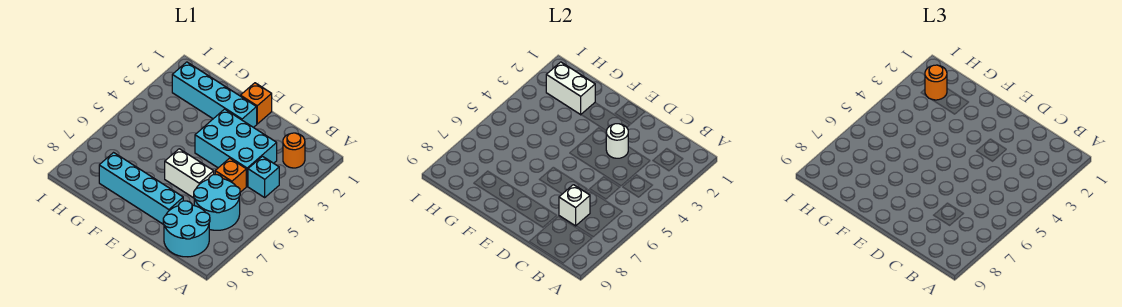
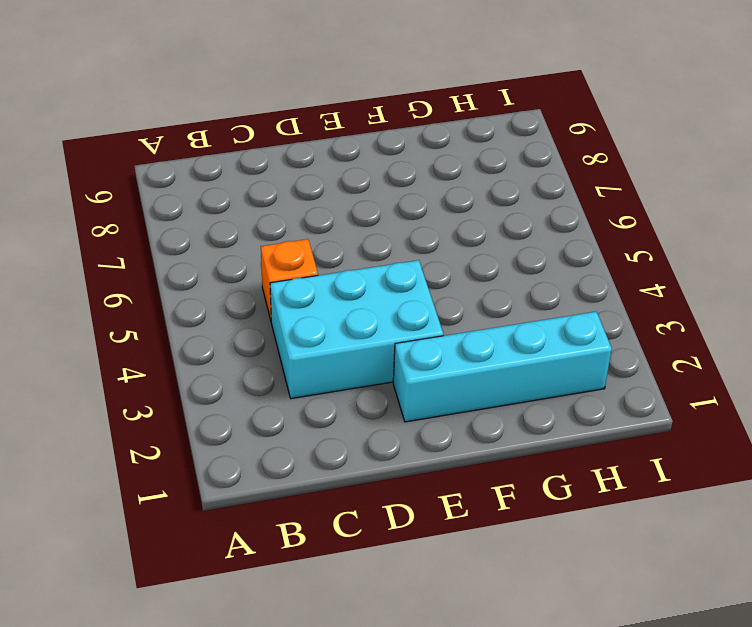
none -> orange 1x1 round brick [283,133,305,168]
none -> cyan 1x1 brick [248,156,279,197]
none -> cyan 2x2 round brick [194,175,240,230]

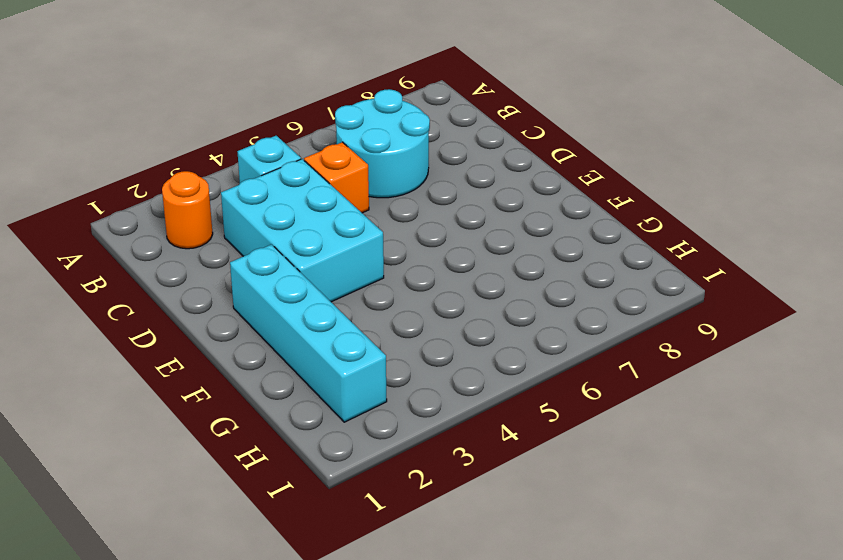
none -> cyan 2x2 round brick [163,201,210,257]
none -> white 1x2 brick [165,149,214,198]
none -> cyan 1x4 brick [99,153,183,224]

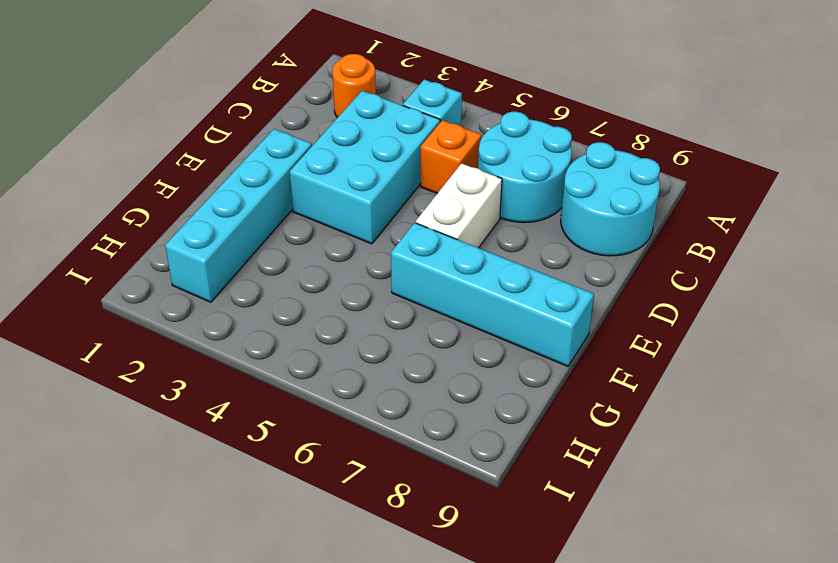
cyan 1x4 brick [391,223,594,366] -> cyan 1x4 brick turned to [99,153,183,224]
none -> orange 1x1 brick [240,83,272,124]
none -> white 1x1 brick [559,185,590,226]
none -> white 1x1 round brick [606,124,628,158]

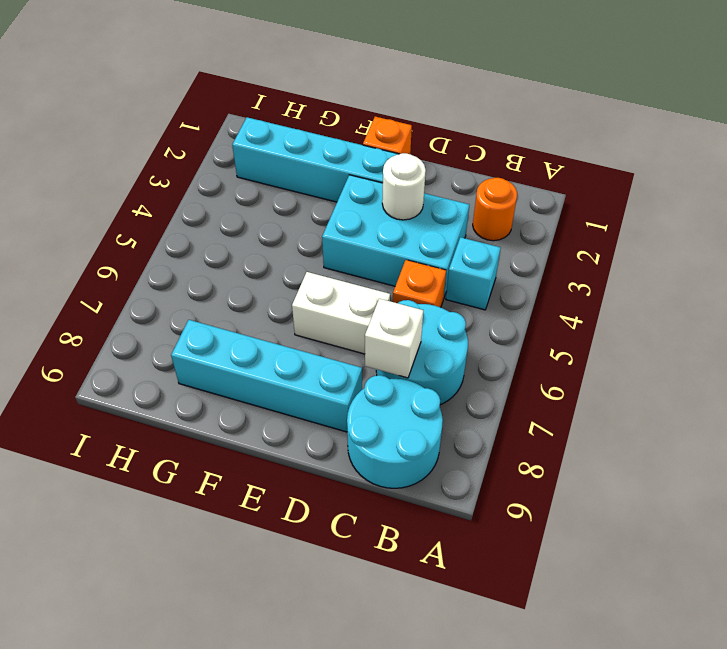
none -> white 1x2 brick [546,62,595,115]
none -> orange 1x1 round brick [925,65,947,100]

